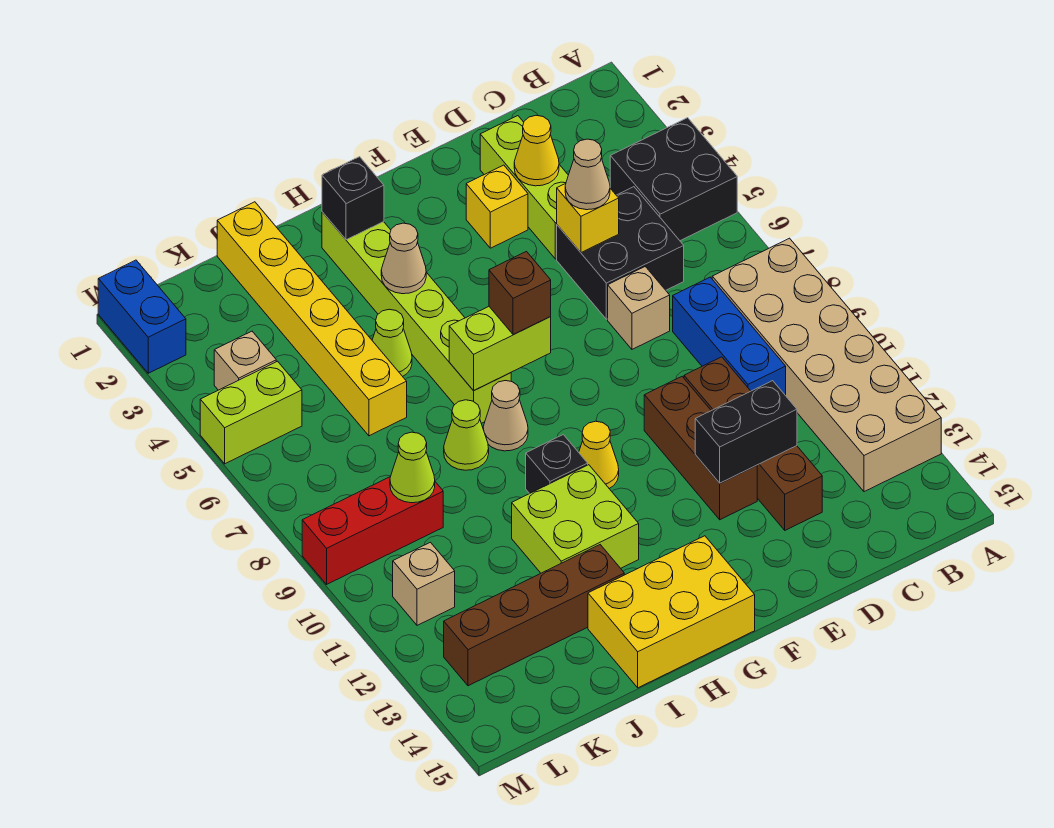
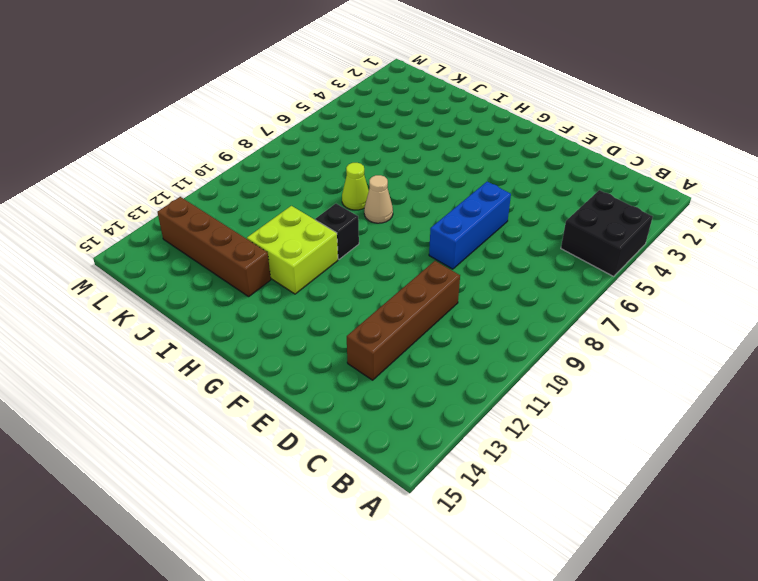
blue 1x3 brick [429,182,511,269] -> blue 1x3 brick moved to [673,277,786,396]
none -> tan 2x6 brick [712,238,941,492]
none -> black 2x2 brick [557,187,684,319]
none -> lime 1x3 brick [480,116,568,259]
none -> tan 1x1 brick [608,267,670,349]

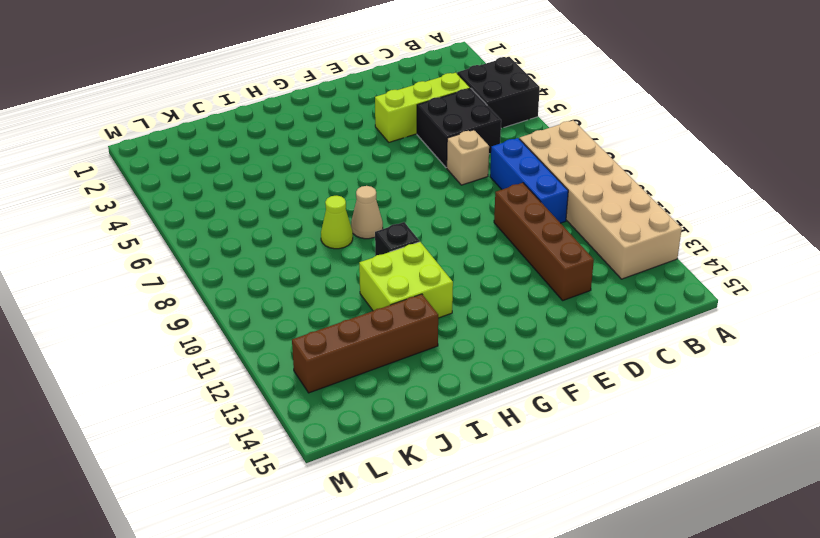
lime 1x3 brick [375,73,470,142] -> lime 1x3 brick turned to [480,116,568,259]
none -> yellow 1x1 brick [466,165,528,248]
none -> brown 1x3 brick [644,377,757,520]
none -> yellow 1x1 cone [579,421,619,488]
none -> yellow 2x3 brick [588,536,755,688]

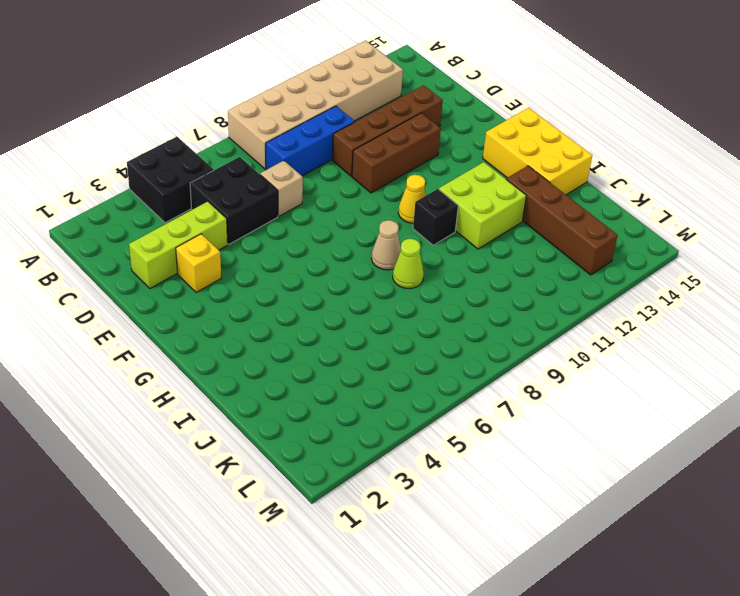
none -> lime 1x6 brick [322,212,511,423]
none -> lime 1x1 cone [372,309,412,376]
none -> yellow 1x6 brick [217,202,407,436]
none -> red 1x3 brick [302,477,443,584]

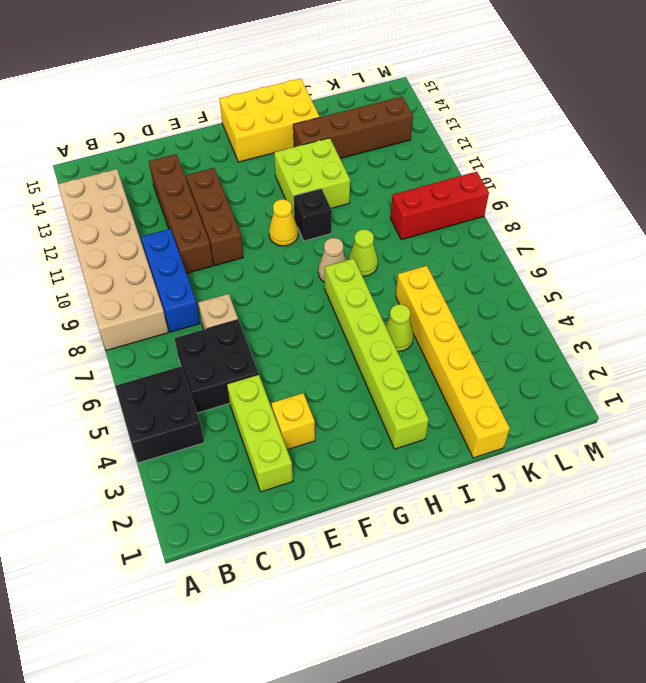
none -> tan 1x1 brick [214,331,276,390]
none -> lime 1x2 brick [200,361,302,464]
none -> tan 1x1 brick [393,542,455,625]
none -> blue 1x2 brick [98,260,186,373]

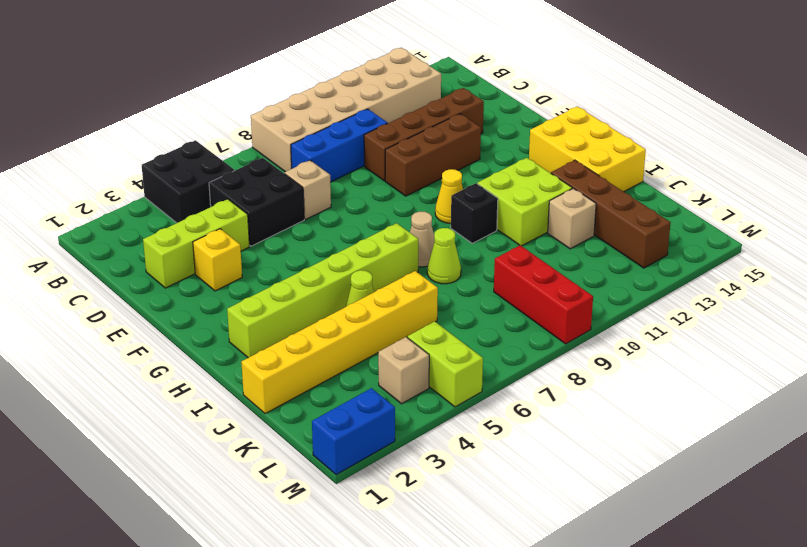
tan 1x1 brick [548,188,596,249] -> tan 1x1 brick moved to [393,542,455,625]
none -> yellow 1x1 cone [514,115,559,186]
none -> yellow 1x1 brick [557,184,619,253]
none -> black 1x2 brick [695,381,797,483]
none -> lime 1x2 brick [449,307,551,391]

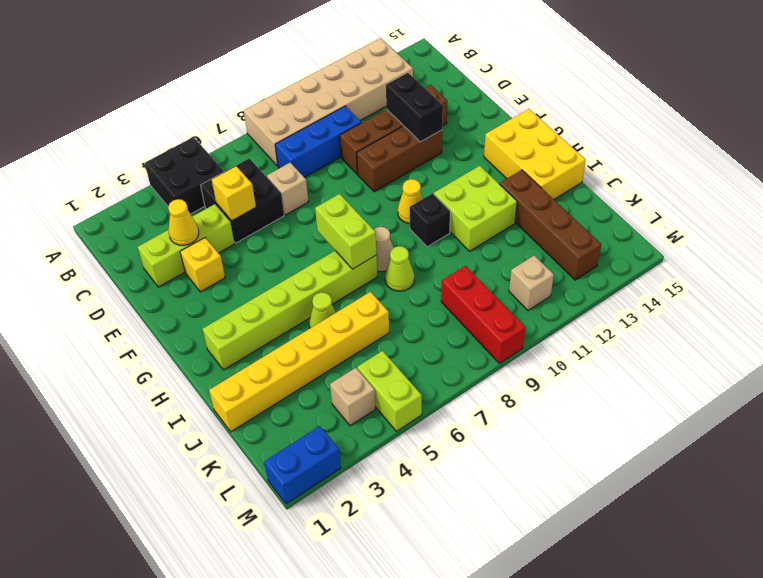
none -> black 1x1 brick [322,157,384,240]
none -> tan 1x1 cone [381,223,426,294]
none -> lime 1x1 cone [390,432,435,503]
none -> tan 1x1 cone [565,139,610,210]

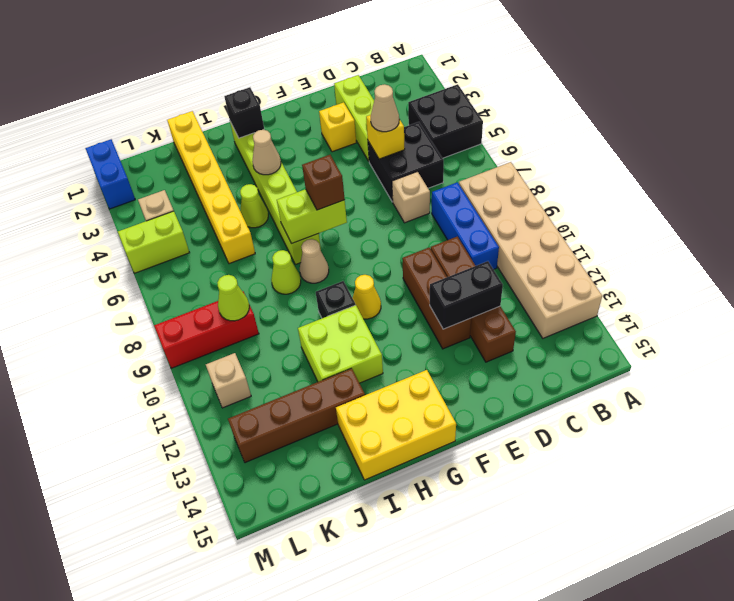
none -> yellow 1x1 cone [514,115,559,186]

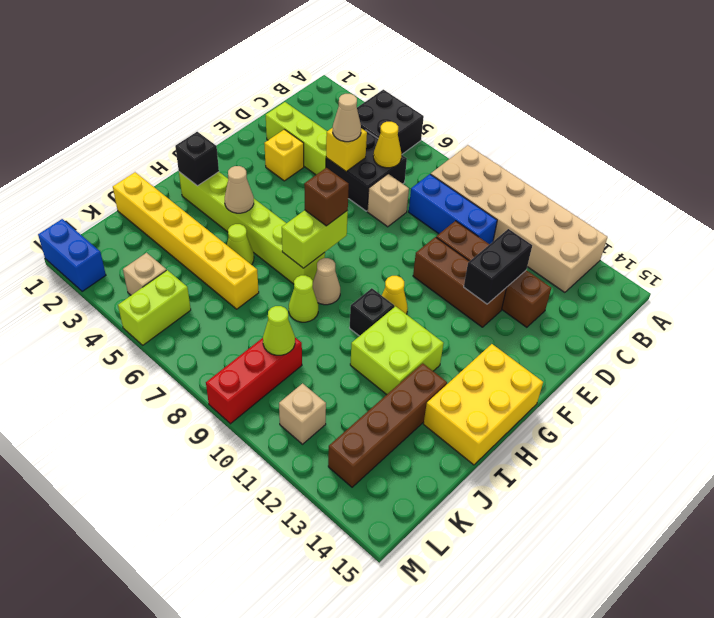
yellow 1x1 cone [373,122,401,168] -> yellow 1x1 cone moved to [514,115,559,186]

